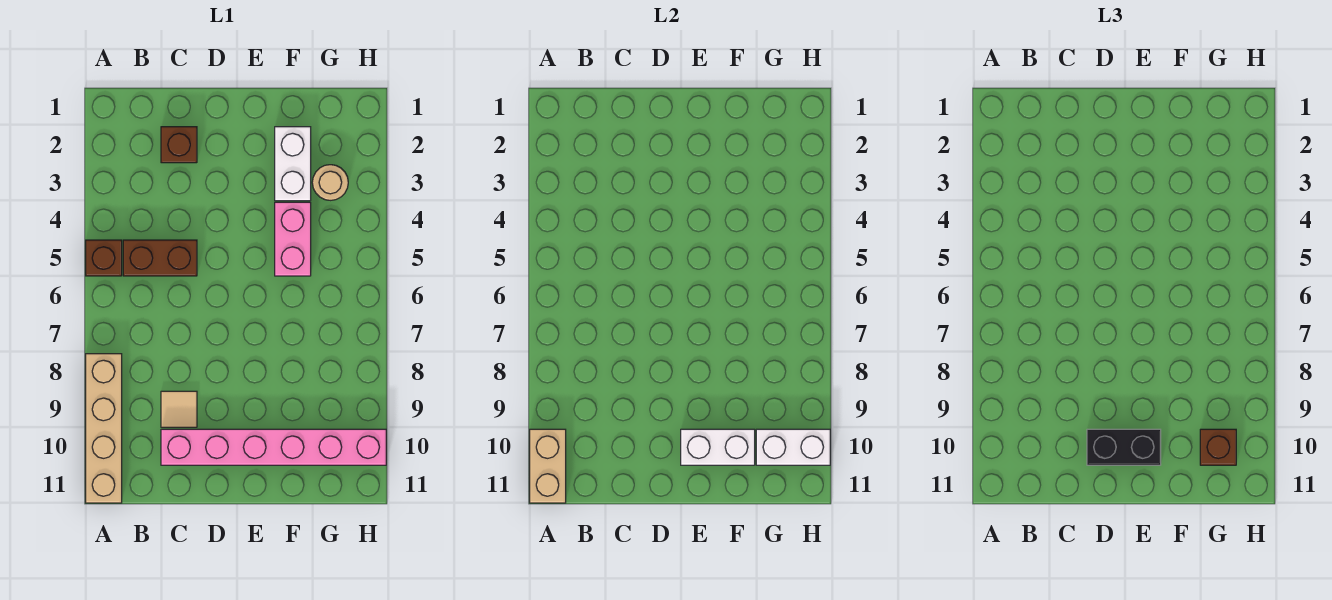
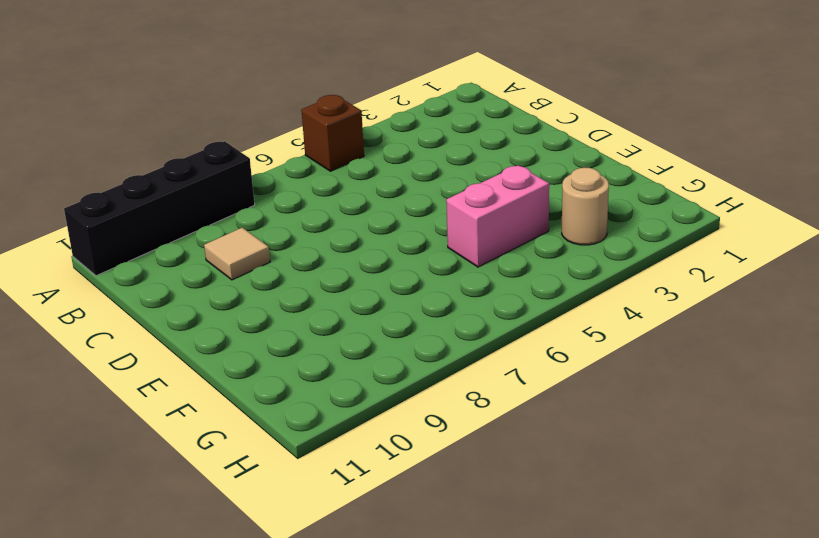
black 1x4 brick [64,141,255,276] -> tan 1x4 brick [86,354,122,503]
none -> brown 1x2 brick [123,240,197,276]
none -> brown 1x1 brick [161,127,197,163]
none -> pink 1x6 brick [161,429,386,465]

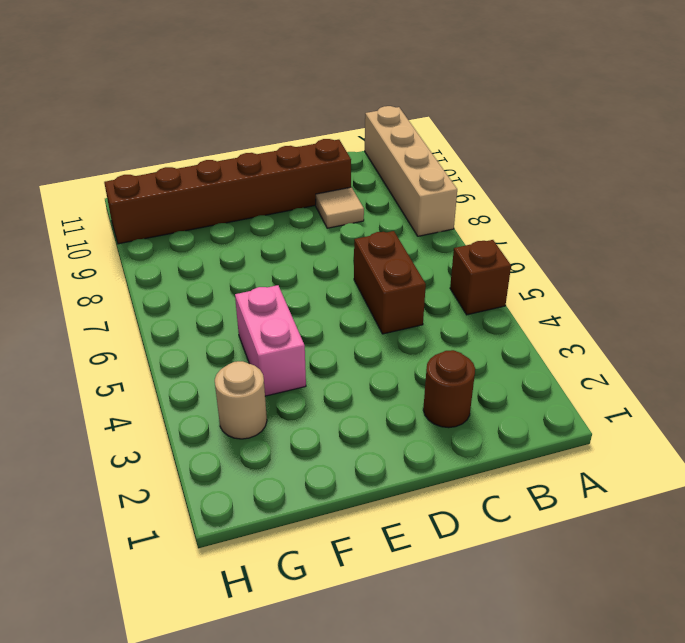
brown 1x1 round brick [423,350,475,428] -> brown 1x1 brick [161,127,197,163]
brown 1x2 brick [354,231,426,334] -> brown 1x2 brick turned to [123,240,197,276]
brown 1x6 brick [104,139,351,244] -> pink 1x6 brick [161,429,386,465]
none -> white 1x2 brick [275,127,311,201]
none -> tan 1x2 brick [530,429,566,503]
none -> white 1x2 brick [681,429,755,465]

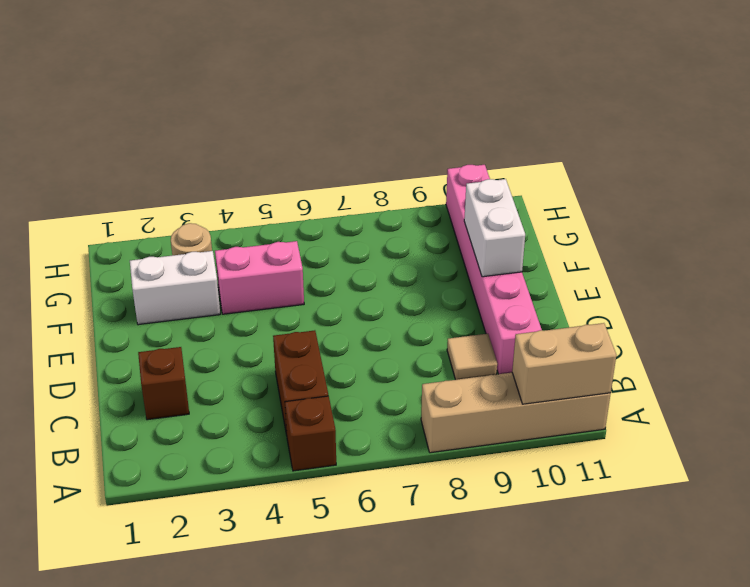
none -> white 1x2 brick [756,429,830,465]
none -> black 1x2 brick [1087,429,1161,465]
none -> brown 1x1 brick [1200,429,1236,465]

